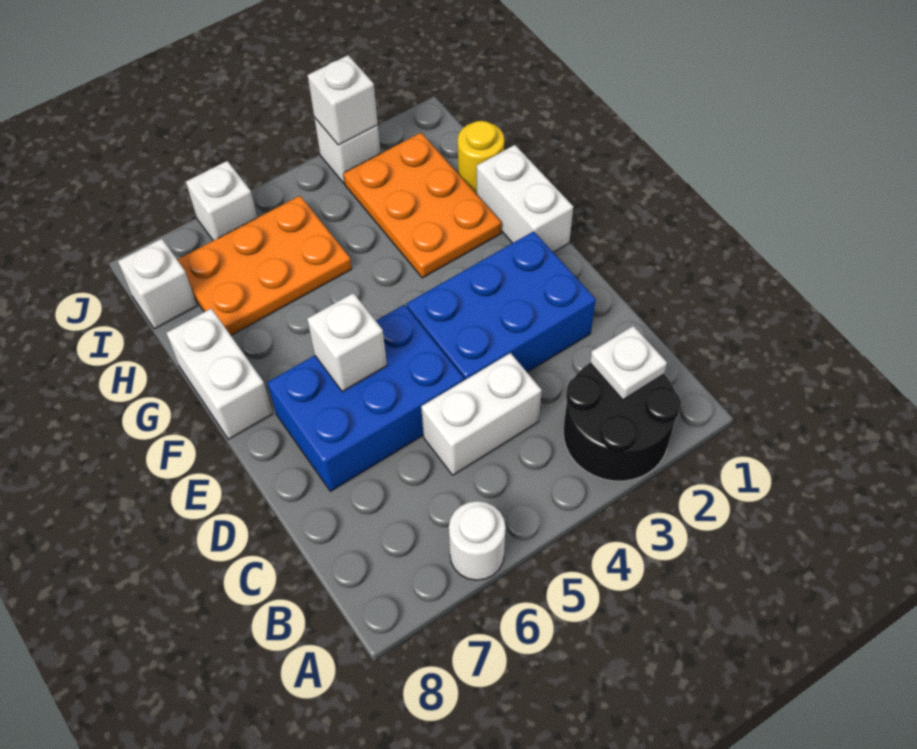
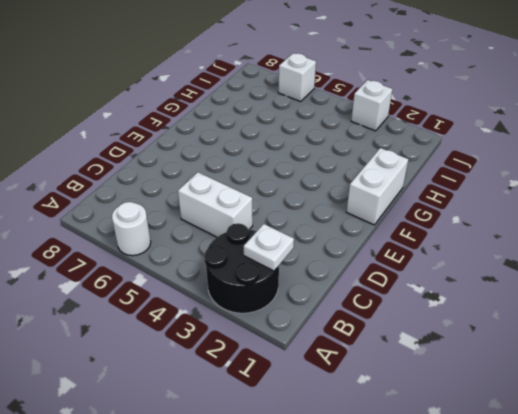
none -> blue 2x3 brick [407,231,596,380]
none -> blue 2x3 brick [267,305,464,491]
none -> white 1x2 brick [166,308,273,439]

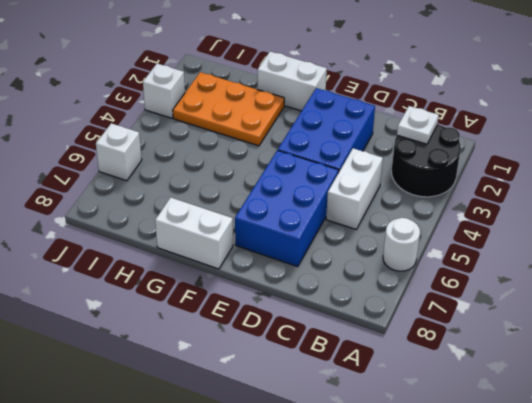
none -> yellow 1x1 round brick [458,121,504,194]
none -> orange 2x3 plate [177,196,352,335]
none -> white 1x1 brick [118,239,197,329]

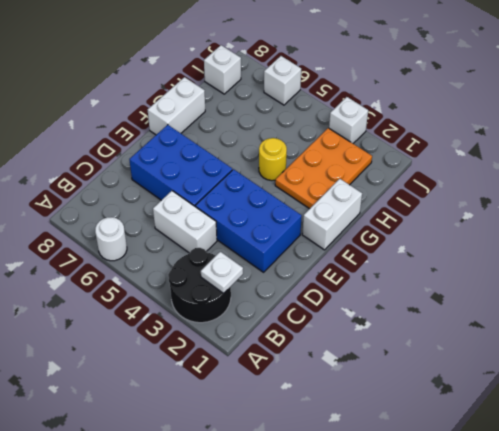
yellow 1x1 round brick [259,138,287,181] -> yellow 1x1 round brick moved to [458,121,504,194]
none -> orange 2x3 plate [177,196,352,335]
none -> white 1x1 brick [307,293,387,392]
none -> white 1x1 brick [308,55,378,145]

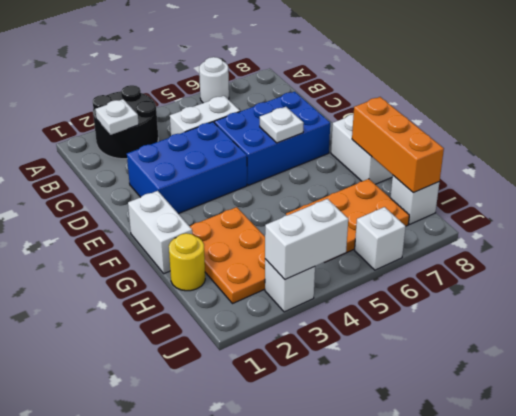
white 1x1 plate [260,107,304,143] -> white 1x1 brick [307,293,387,392]
orange 1x3 brick [352,97,444,193] -> none
white 1x2 brick [265,199,348,280] -> white 1x1 brick [308,55,378,145]

